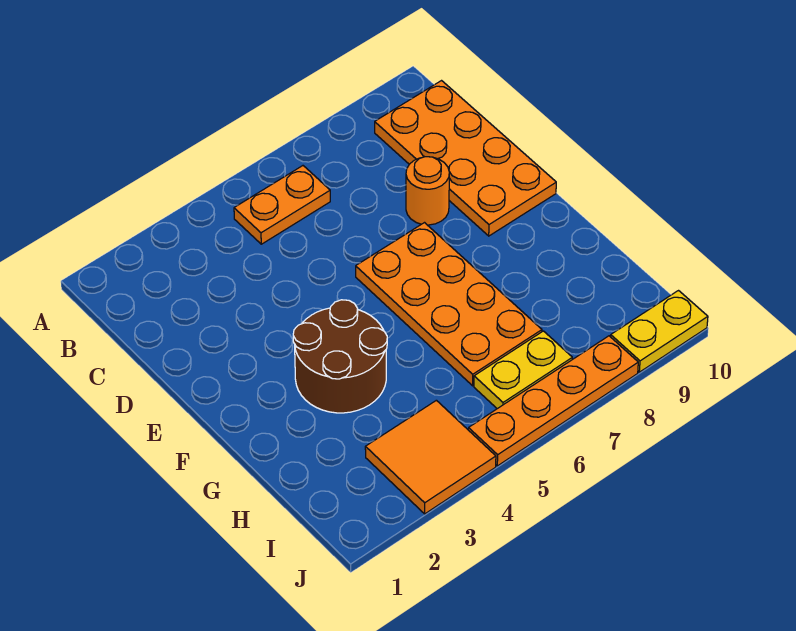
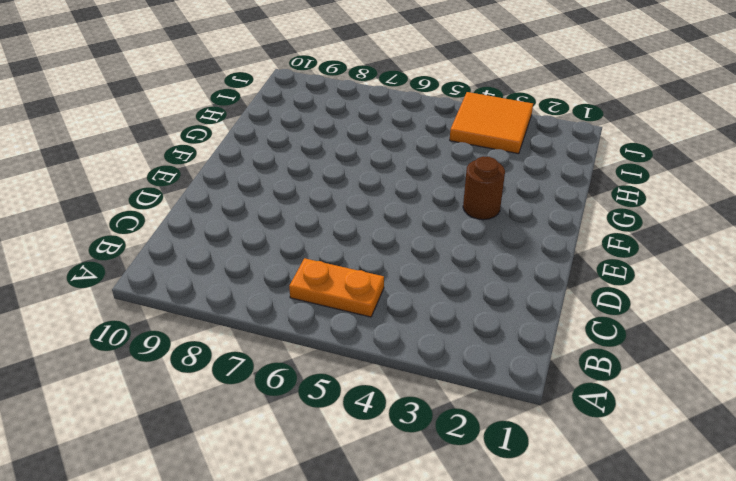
brown 1x1 round brick [463,156,505,220] -> brown 2x2 round brick [293,300,387,413]
none -> orange 2x4 plate [375,81,556,236]
none -> orange 1x1 round brick [406,157,449,225]

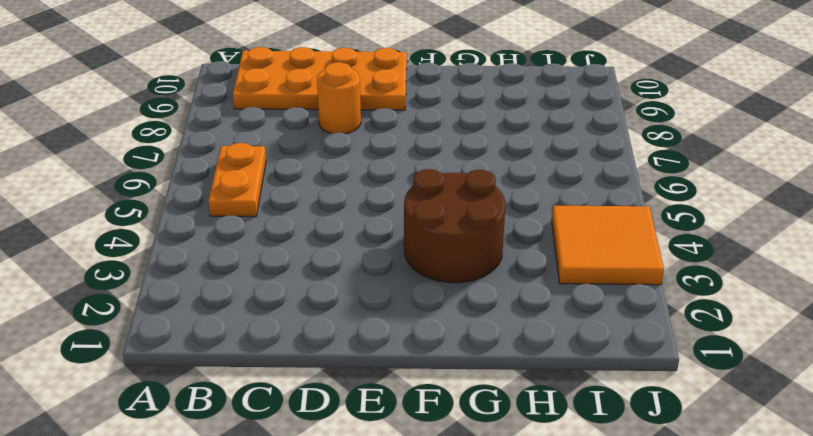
none -> orange 2x4 plate [356,223,542,386]
none -> yellow 1x2 plate [474,331,572,409]

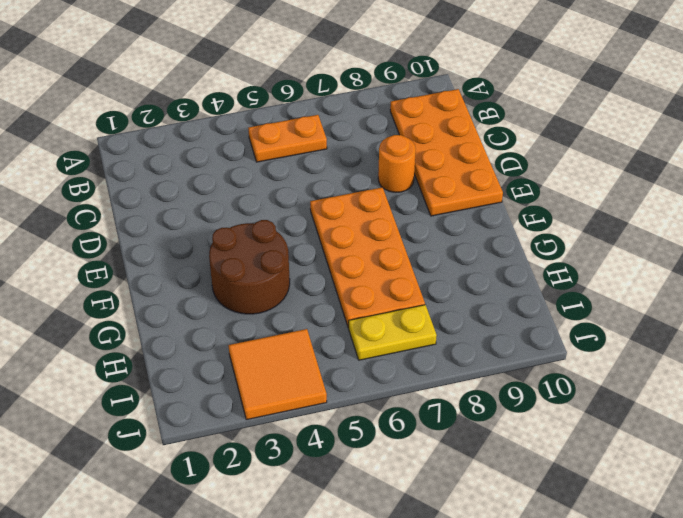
none -> orange 1x4 plate [468,336,638,466]
none -> yellow 1x2 plate [611,291,708,372]

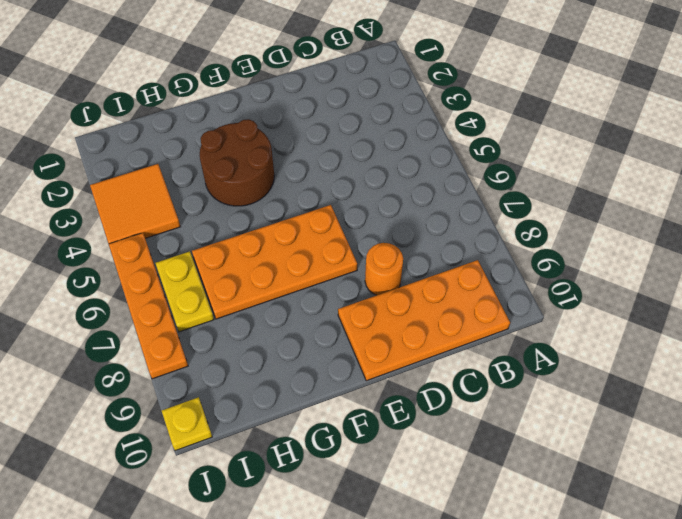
yellow 1x1 plate [162,397,212,451] -> yellow 1x2 plate [611,291,708,372]
none -> orange 1x2 plate [234,166,330,244]

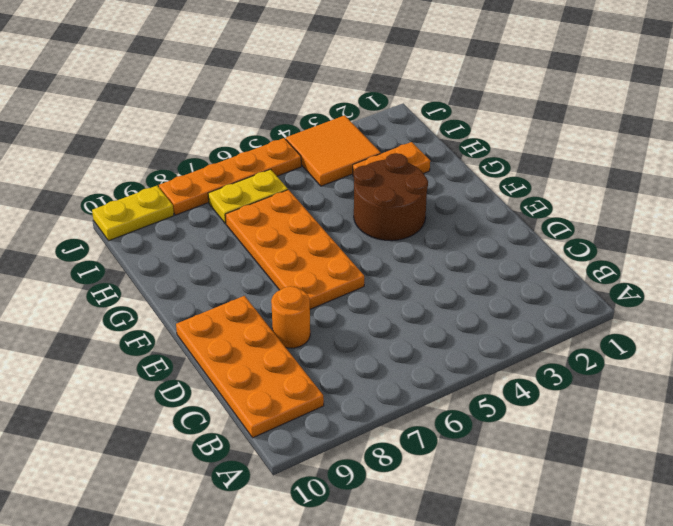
orange 1x2 plate [353,142,430,176] -> orange 1x2 plate moved to [234,166,330,244]

